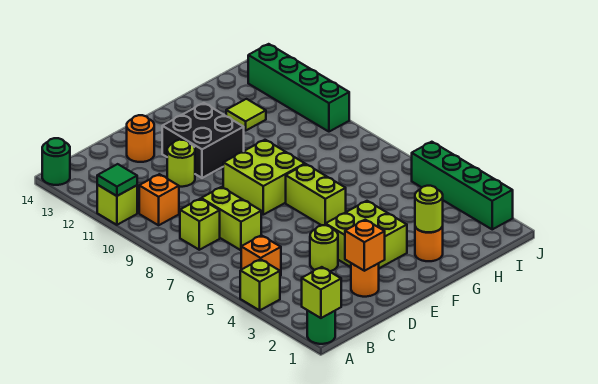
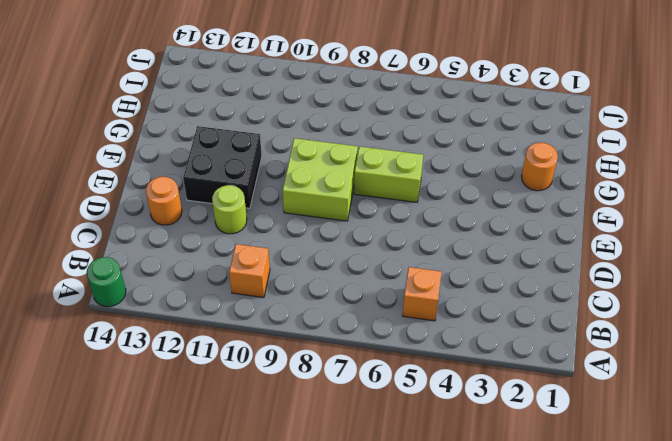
none -> green 1x1 round brick [307,310,335,344]
none -> lime 1x1 brick [240,259,280,310]
none -> lime 1x1 brick [97,185,137,225]

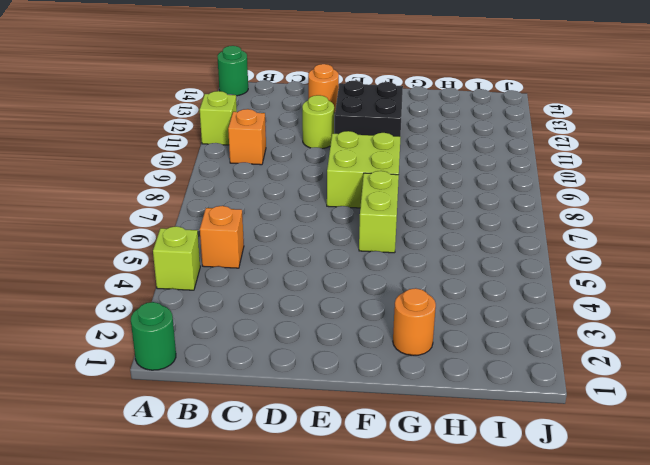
none -> lime 1x1 brick [180,199,220,250]
none -> lime 1x2 brick [201,187,261,250]
none -> orange 1x1 round brick [351,263,379,297]

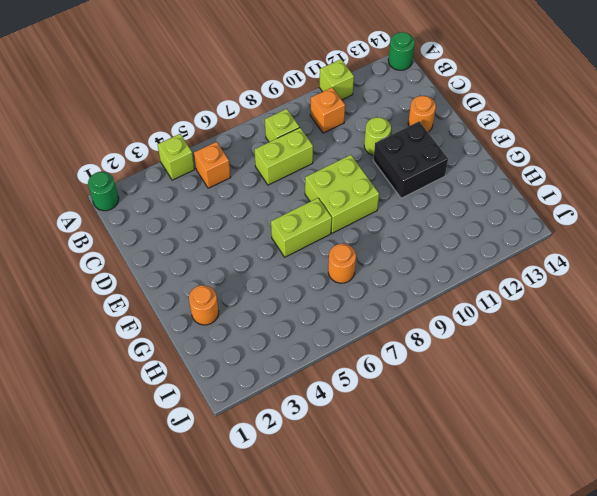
orange 1x1 round brick [328,244,356,283] -> orange 1x1 round brick moved to [351,263,379,297]
none -> lime 1x1 round brick [310,225,338,271]
none -> lime 2x2 brick [326,201,407,268]
none -> lime 1x1 tile [226,99,266,131]

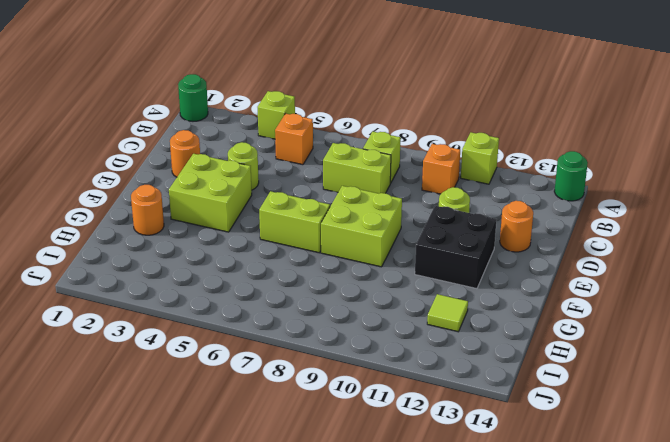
none -> green 1x4 brick [412,142,513,229]
none -> green 1x4 brick [248,44,349,132]
none -> lime 1x1 brick [302,267,341,318]

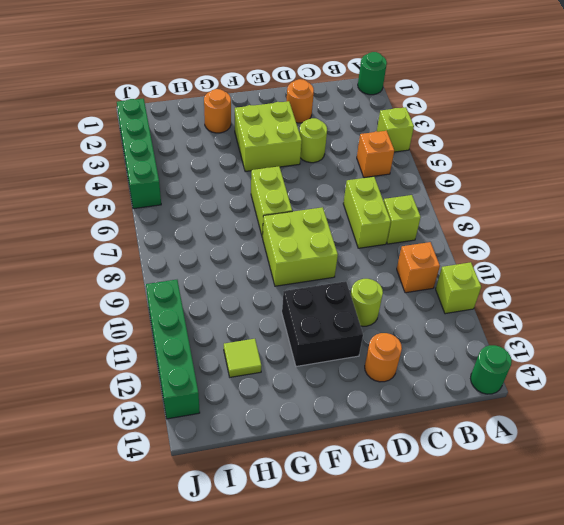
none -> lime 1x1 brick [302,267,341,318]
none -> green 1x1 tile [97,164,137,196]
none -> orange 1x1 brick [345,220,385,271]

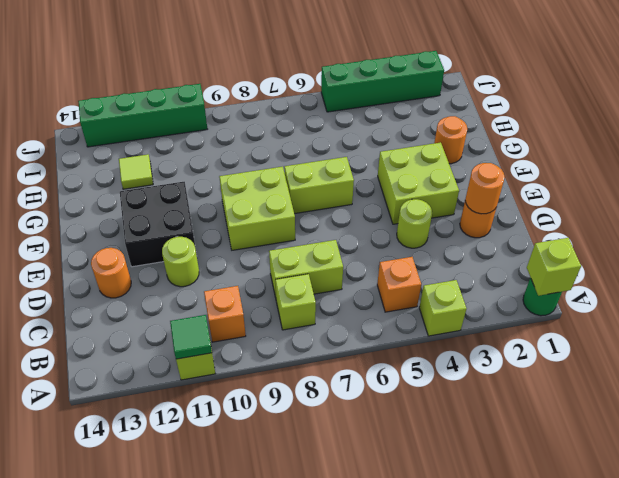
orange 1x1 round brick [465,163,505,214] -> orange 1x1 brick [345,220,385,271]
none -> green 1x1 round brick [42,138,70,185]
none -> lime 1x1 round brick [415,186,443,232]

